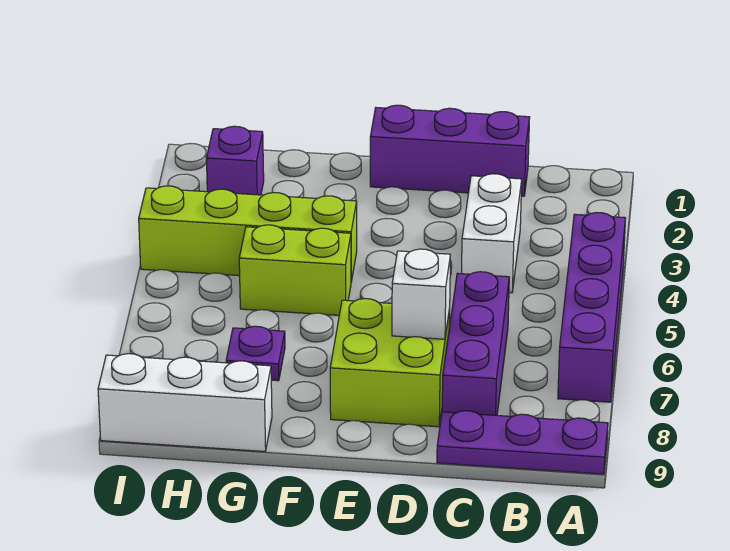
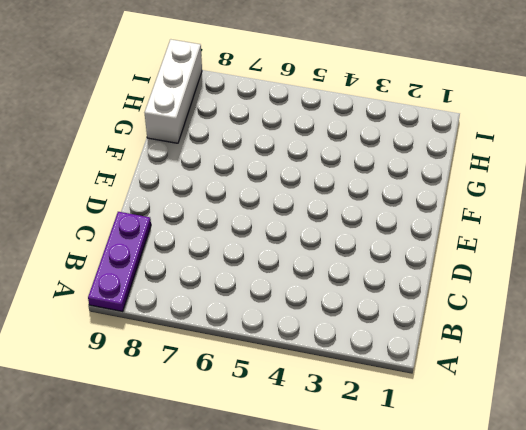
none -> purple 1x4 brick [558,213,626,402]
none -> purple 1x3 brick [370,105,530,196]
none -> white 1x2 brick [461,174,522,293]

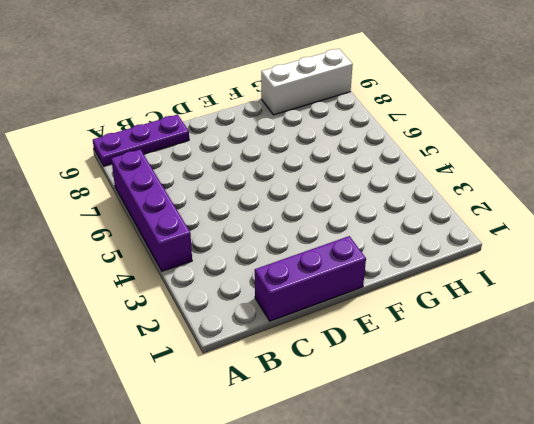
none -> white 1x2 brick [461,174,522,293]
none -> purple 1x3 brick [442,272,509,415]
none -> lime 2x2 brick [330,299,450,427]

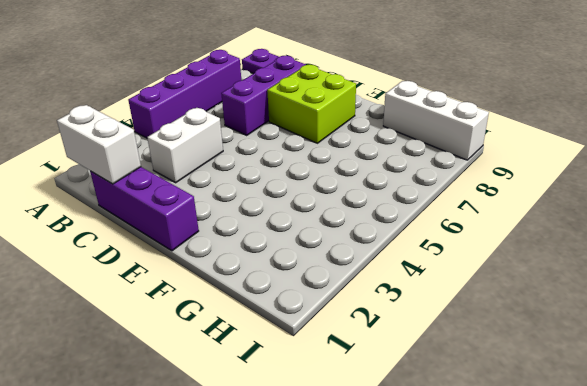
white 1x2 brick [57,105,141,184] -> none
none -> lime 1x4 brick [139,186,357,282]
none -> lime 1x2 brick [239,225,351,315]
none -> purple 1x1 plate [226,326,285,381]

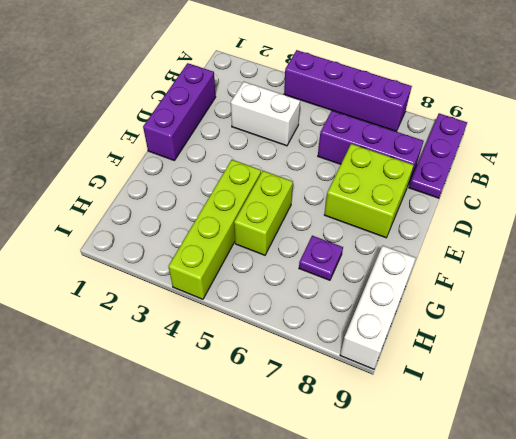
none -> purple 1x1 brick [206,126,264,195]
none -> white 1x1 brick [392,249,450,339]

